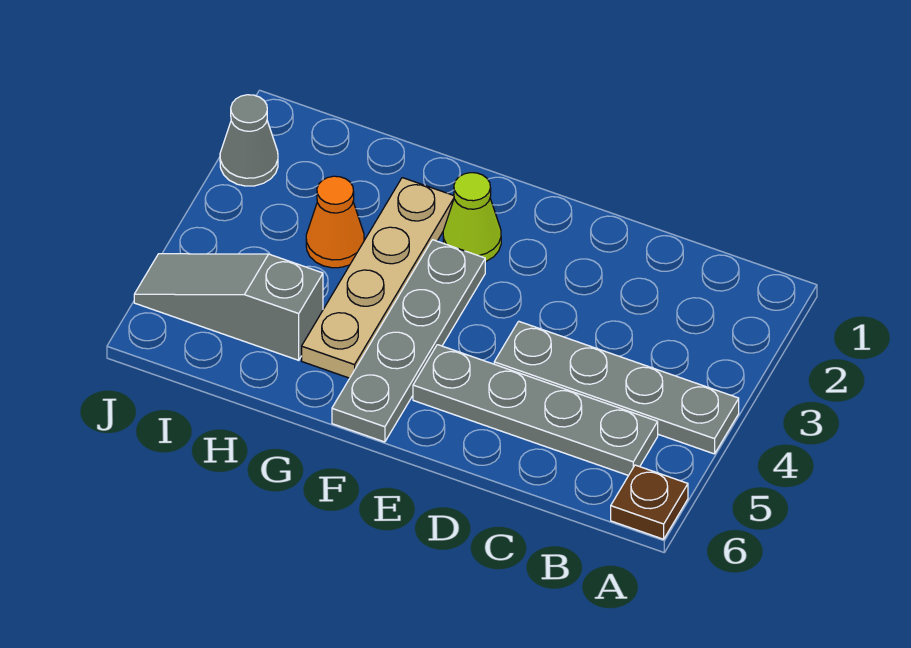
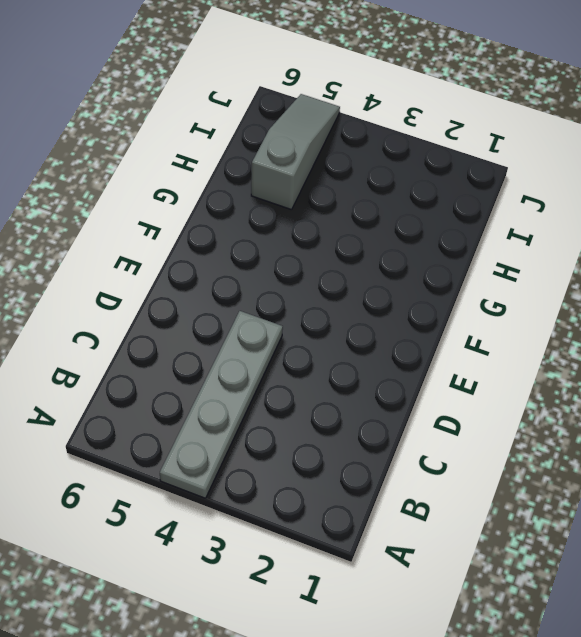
none -> brown 1x1 plate [611,465,688,539]
none -> grey 1x4 plate [413,345,658,475]

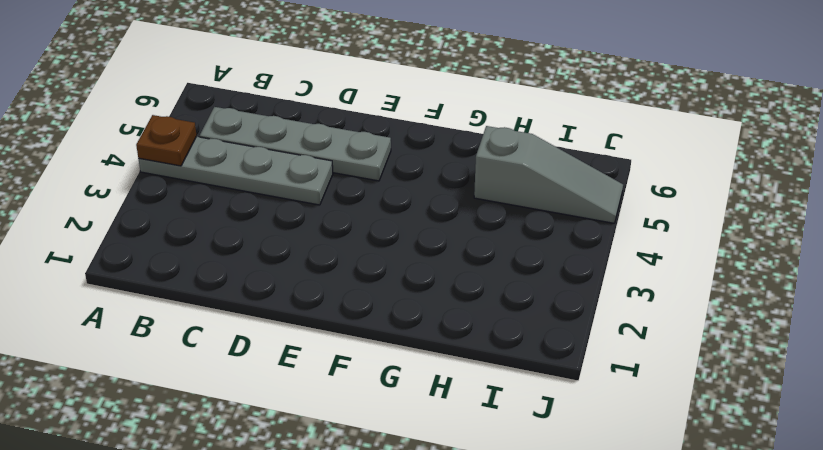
brown 1x1 plate [136,115,197,166] -> brown 1x1 plate moved to [611,465,688,539]
none -> lime 1x1 cone [443,173,501,262]
none -> grey 1x4 plate [332,240,485,442]

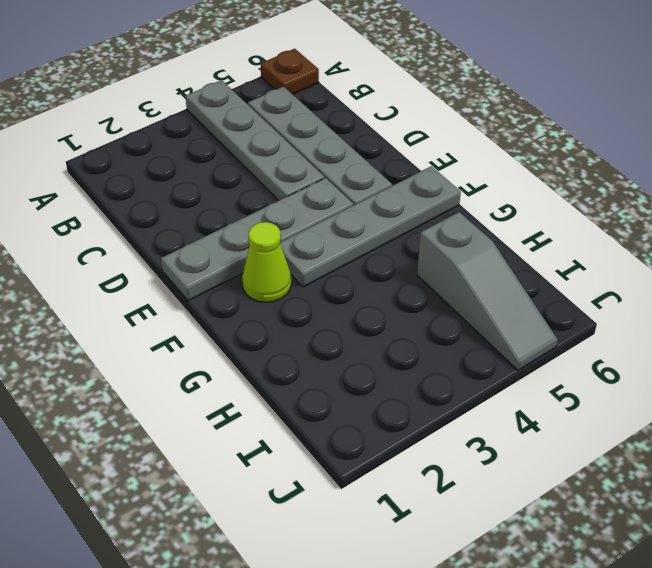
grey 1x4 plate [161,178,353,301] -> none
none -> tan 1x4 plate [302,178,454,378]
none -> orange 1x1 cone [306,176,364,268]

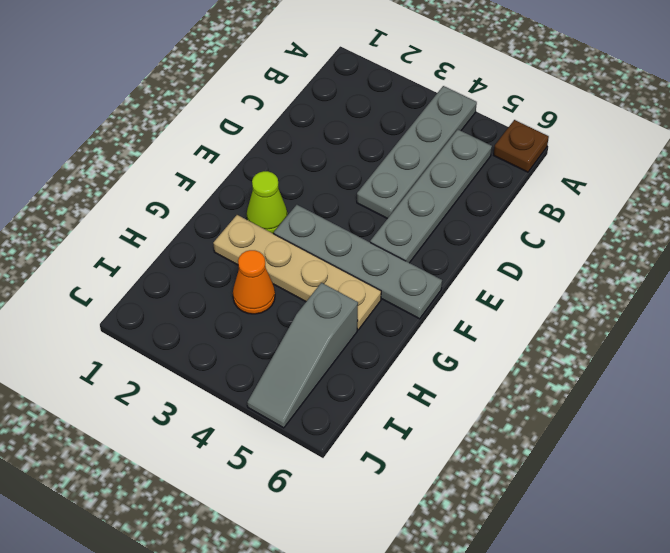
none -> grey 1x1 cone [220,95,278,186]

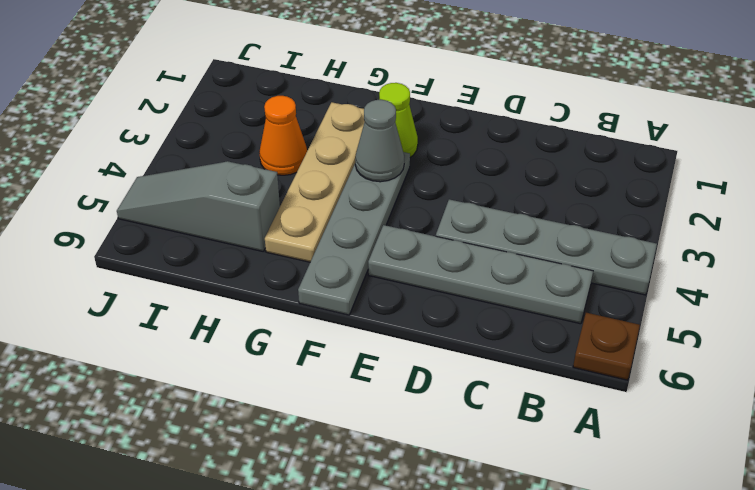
grey 1x1 cone [355,100,404,182] -> grey 1x1 cone moved to [220,95,278,186]

